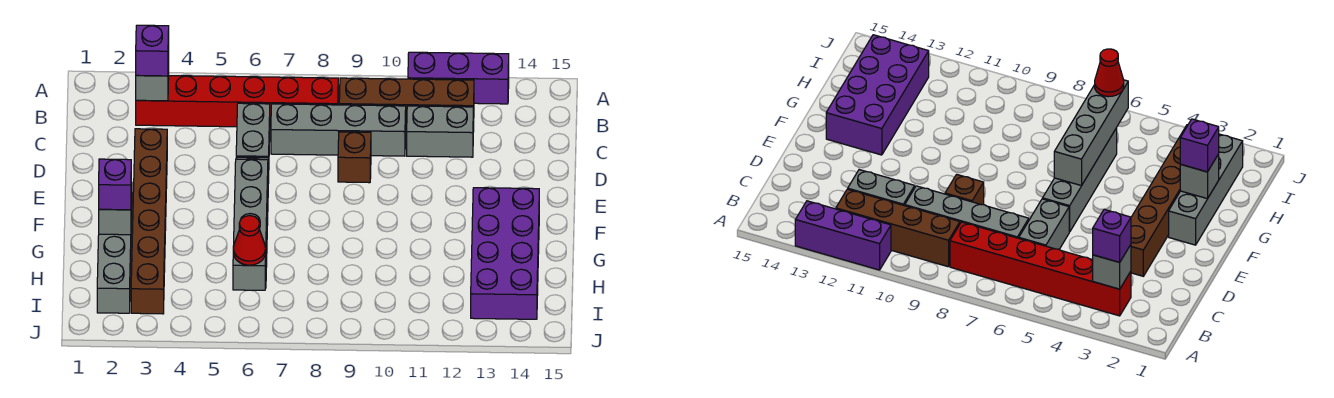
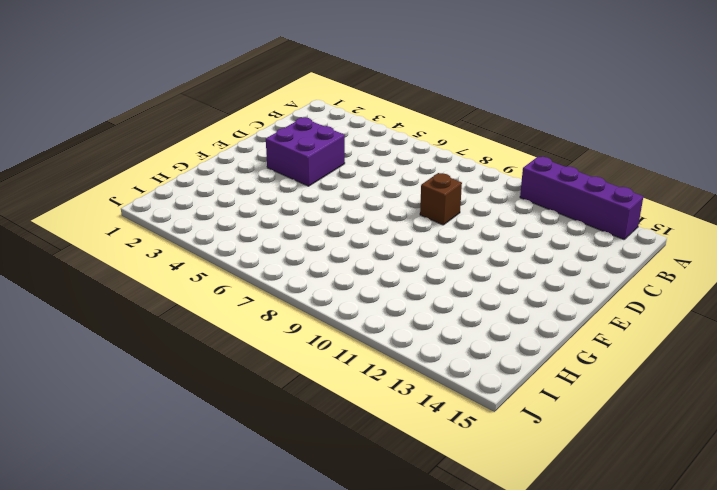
purple 1x4 brick [520,157,643,239] -> purple 1x3 brick [408,52,509,104]
purple 2x2 brick [266,117,345,186] -> brown 1x6 brick [131,129,167,314]
none -> red 1x6 brick [136,76,338,127]
none -> brown 1x4 brick [339,78,474,129]
none -> grey 1x2 brick [236,103,270,158]

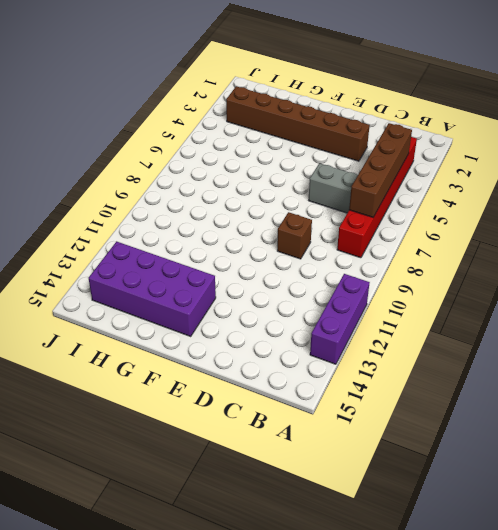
brown 1x4 brick [349,123,412,217] -> brown 1x4 brick moved to [339,78,474,129]
none -> grey 1x4 brick [271,104,406,156]
none -> grey 1x2 brick [407,106,474,157]
none -> grey 1x4 brick [1043,128,1117,232]

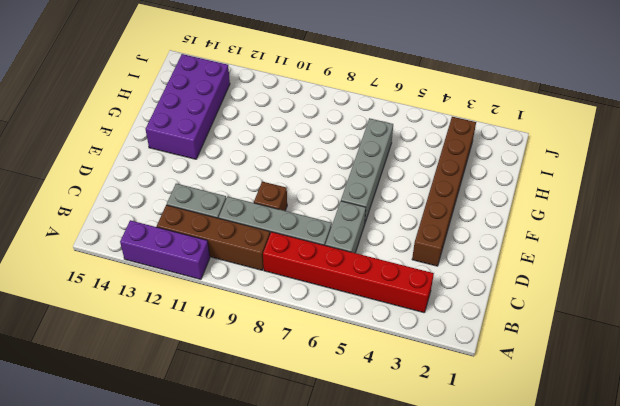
none -> grey 1x4 brick [97,182,132,313]
none -> grey 1x1 brick [136,56,169,101]
none -> grey 1x4 brick [233,159,268,290]

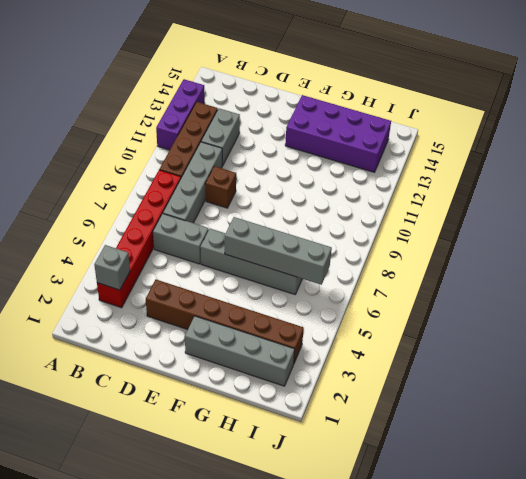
none -> grey 1x1 brick [99,209,131,235]
none -> purple 1x1 brick [136,25,169,76]
none -> purple 1x1 brick [99,159,131,210]

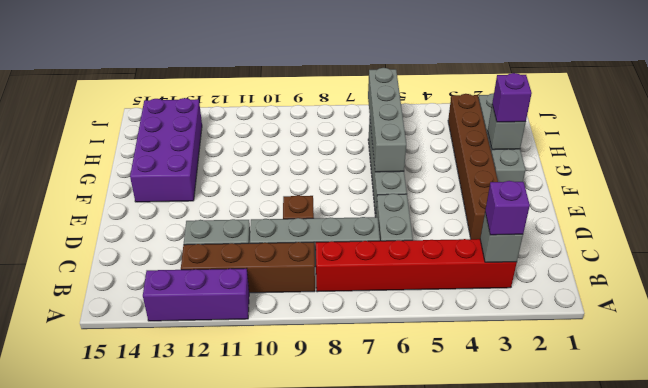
none -> red 1x1 cone [233,215,266,265]

